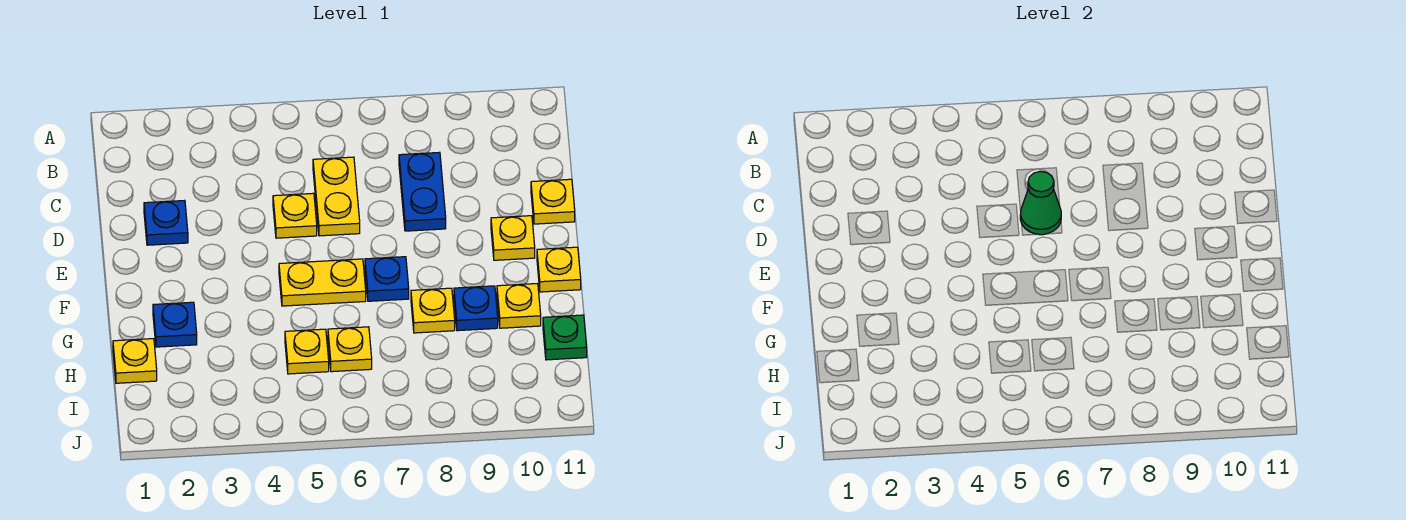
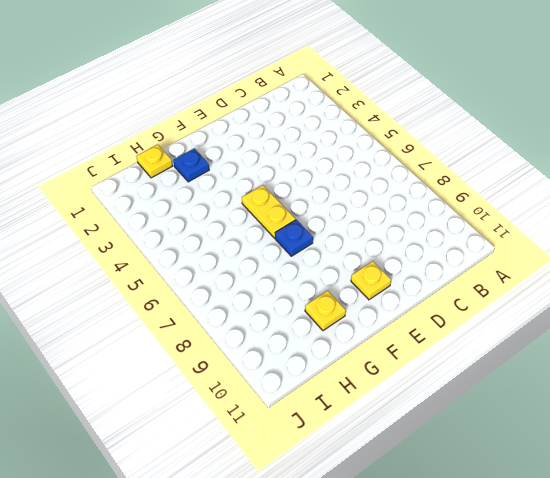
none -> yellow 1x2 plate [313,157,360,236]
none -> blue 1x2 plate [399,152,446,231]
none -> blue 1x1 plate [144,200,188,245]

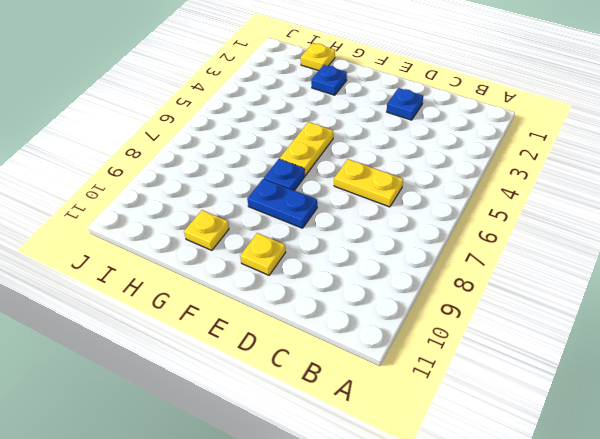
blue 1x2 plate [247,179,317,228] -> blue 1x2 plate moved to [399,152,446,231]
none -> yellow 1x1 plate [273,193,317,238]
none -> yellow 1x1 plate [531,179,575,224]
none -> yellow 1x1 plate [537,247,581,292]

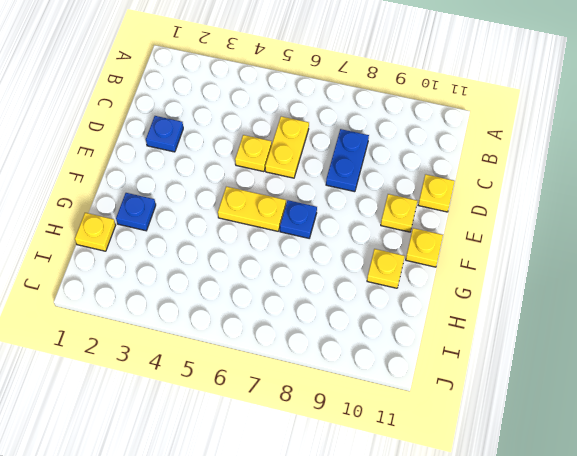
none -> yellow 1x1 plate [411,288,455,333]
none -> blue 1x1 plate [454,286,498,331]
none -> yellow 1x1 plate [285,329,329,374]

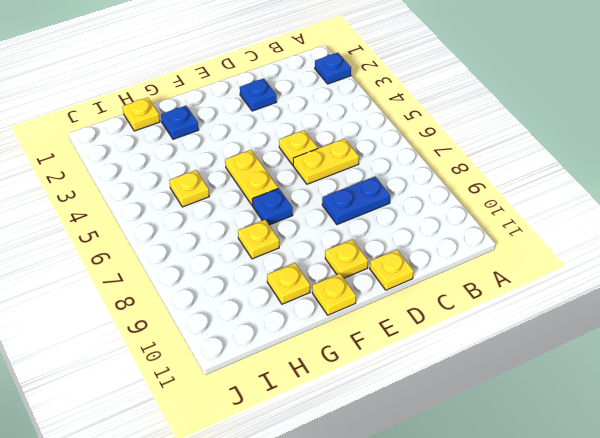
blue 1x1 plate [315,53,351,84] -> blue 1x1 plate moved to [454,286,498,331]
none -> yellow 1x1 plate [328,327,372,372]
none -> green 1x1 plate [543,315,587,360]
none -> green 1x1 cone [1020,171,1061,235]

